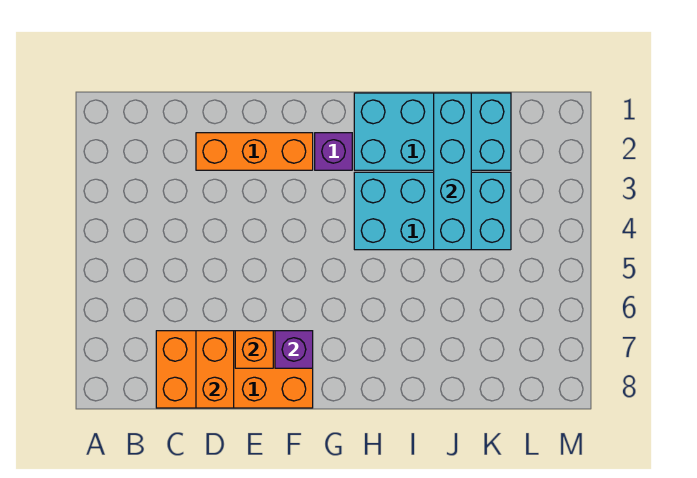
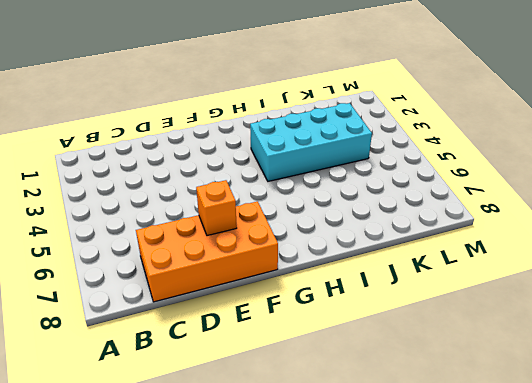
none -> orange 1x3 brick [196,133,313,170]
none -> purple 1x1 brick [315,133,352,170]

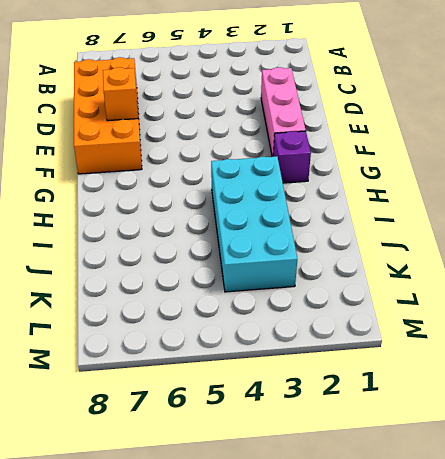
pink 1x3 brick [261,67,306,157] -> orange 1x3 brick [196,133,313,170]
none -> cyan 2x4 brick [354,93,511,170]
none -> orange 1x2 brick [196,331,234,408]

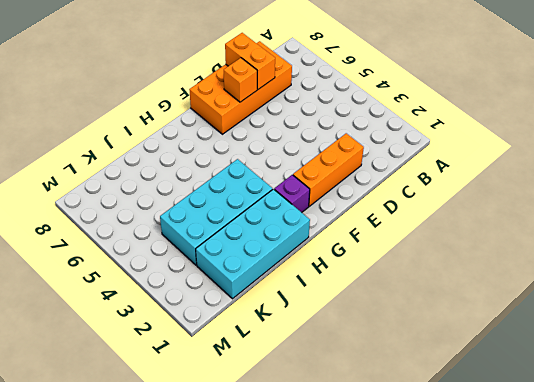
none -> purple 1x1 brick [275,331,313,368]
none -> cyan 1x4 brick [434,93,471,250]

